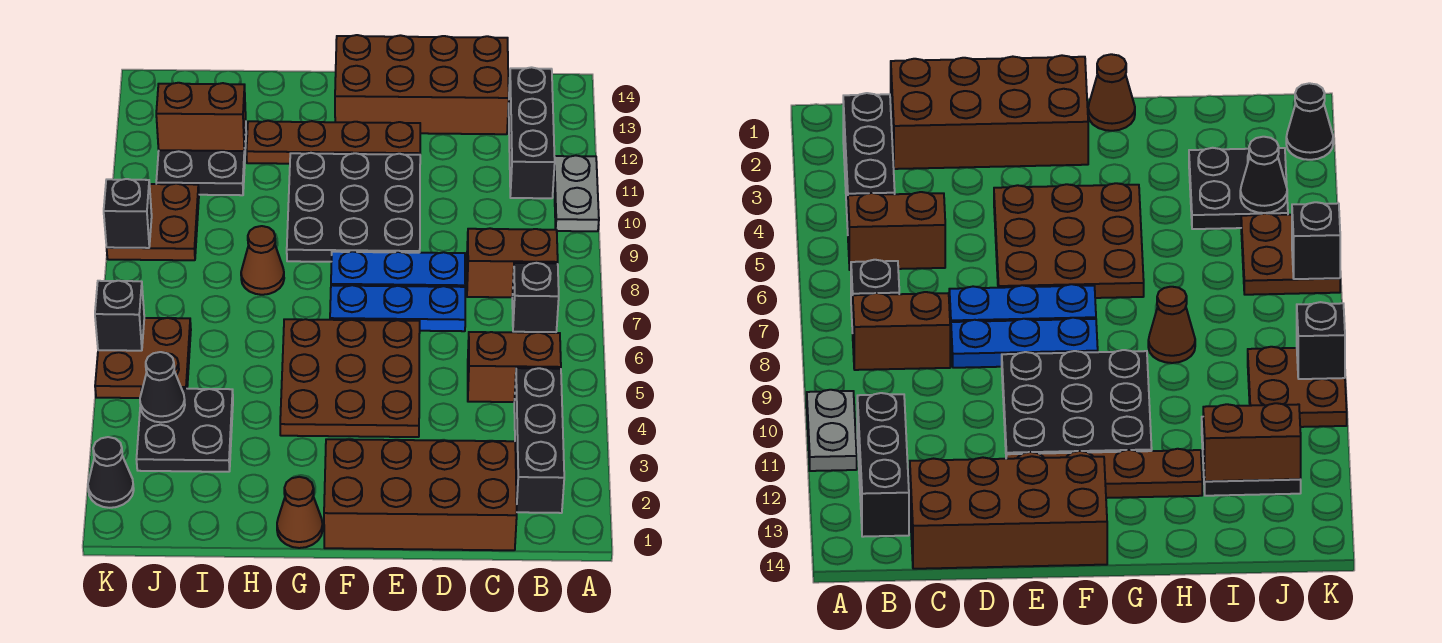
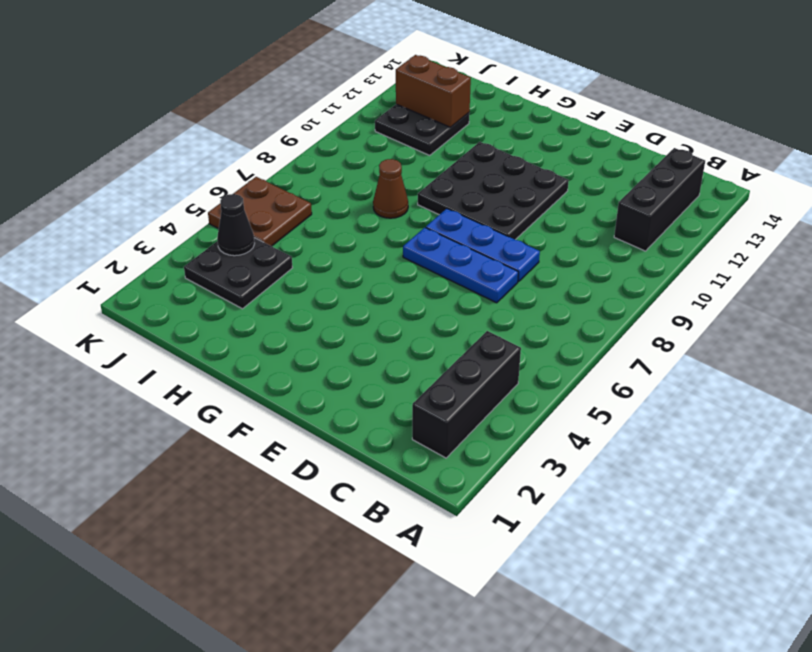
none -> grey 1x2 plate [554,156,599,231]
none -> brown 1x2 brick [468,332,561,402]
none -> black 1x1 brick [512,263,559,332]

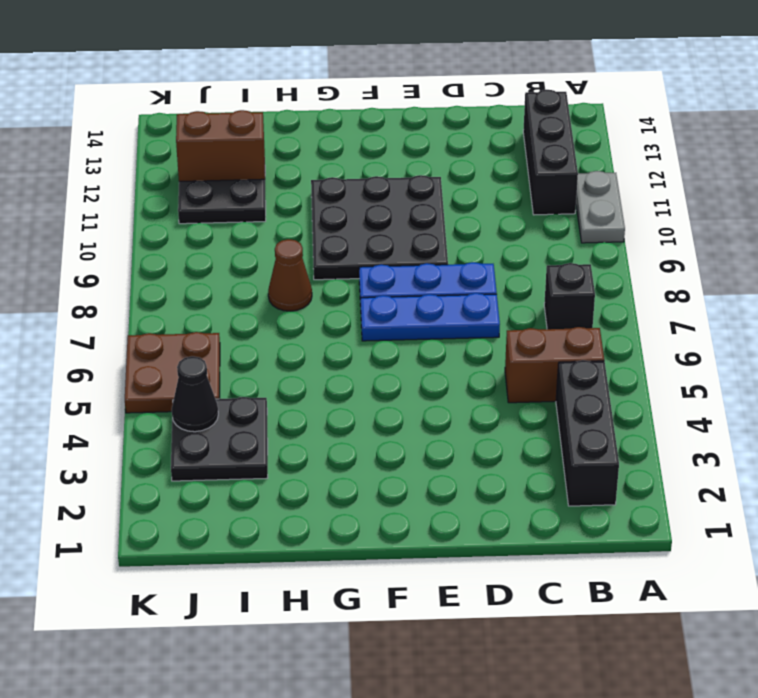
none -> brown 1x2 brick [467,228,558,297]
none -> brown 2x4 brick [324,439,517,550]
none -> brown 2x4 brick [335,35,509,134]

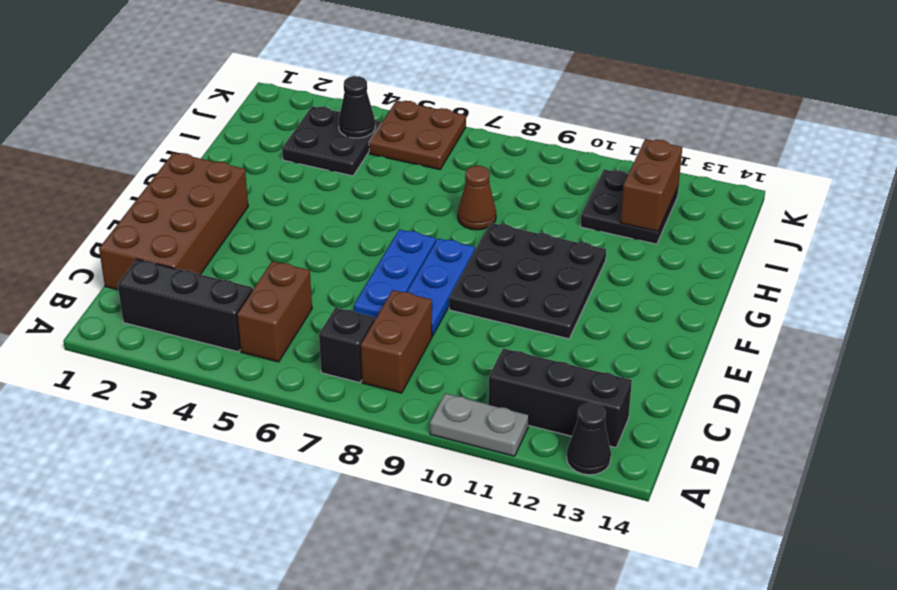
black 1x1 cone [567,403,611,475] -> black 1x1 cone moved to [88,437,134,508]
none -> brown 2x4 brick [335,35,509,134]
none -> brown 3x3 plate [280,319,420,437]
none -> brown 1x4 plate [246,121,420,164]

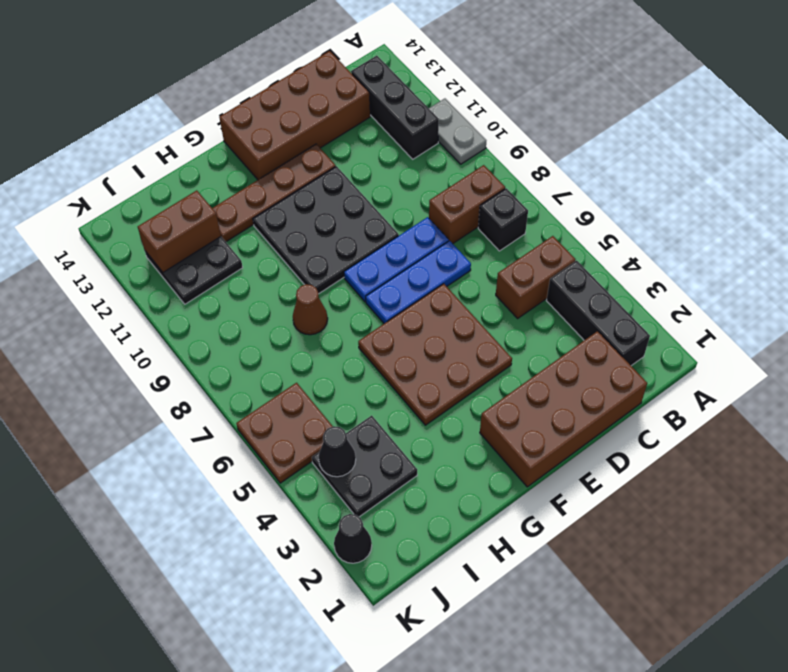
none -> brown 1x1 cone [277,477,323,548]
none -> brown 2x2 plate [107,184,199,260]
none -> black 1x1 brick [95,281,144,351]

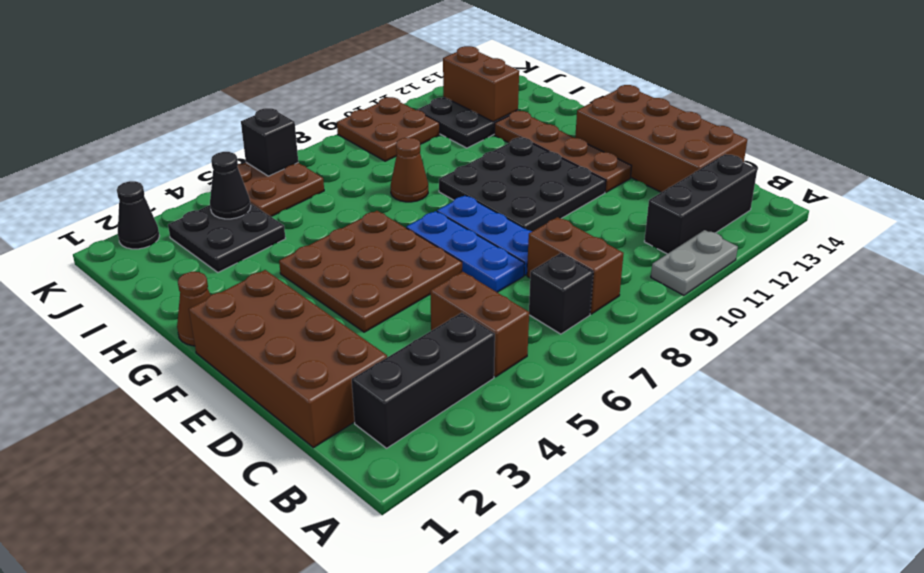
none -> black 1x1 brick [104,179,152,248]

